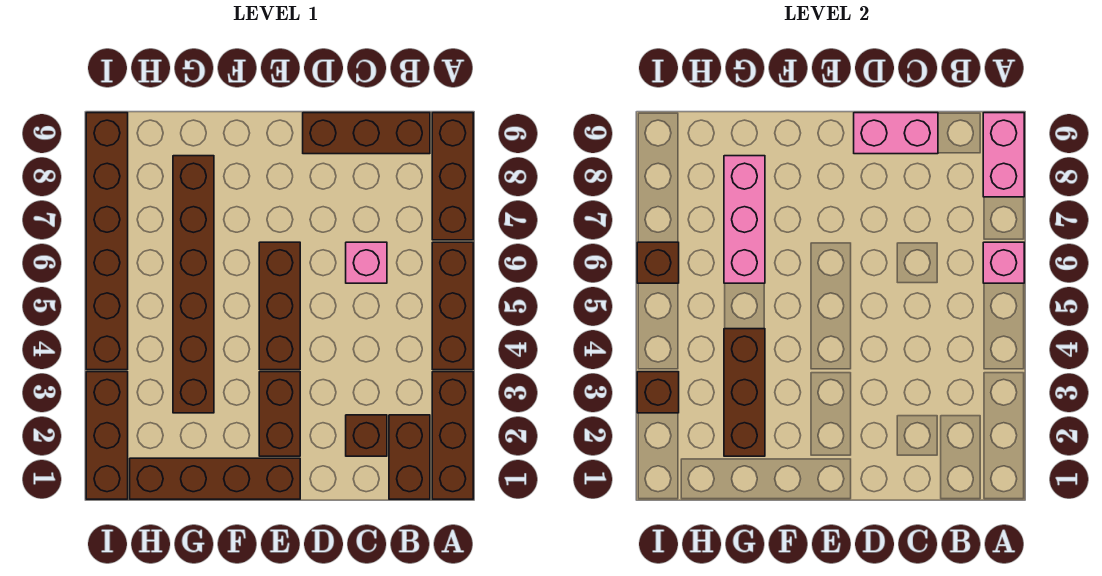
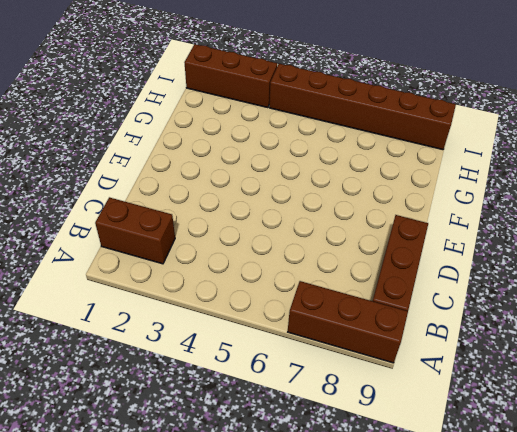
none -> brown 1x3 brick [432,372,473,499]
none -> brown 1x3 brick [432,242,473,370]
none -> brown 1x1 brick [346,415,387,456]

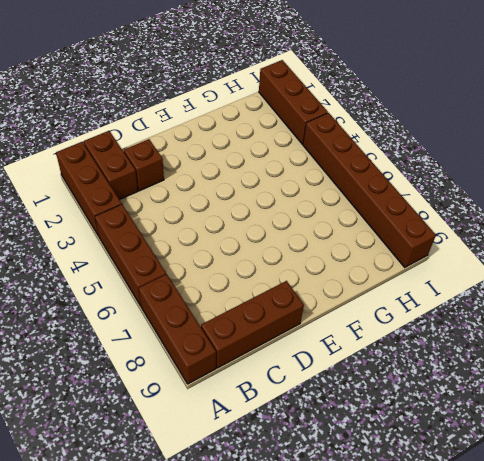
none -> pink 1x1 brick [346,242,387,283]
none -> brown 1x4 brick [130,458,300,499]
none -> brown 1x2 brick [259,372,300,456]

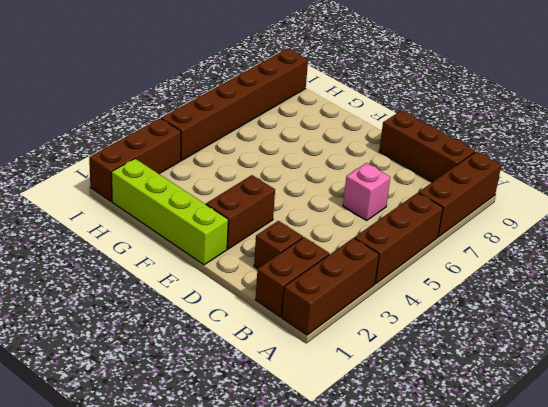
lime 1x4 brick [111,159,228,265] -> brown 1x4 brick [130,458,300,499]
none -> brown 1x3 brick [259,242,300,370]
none -> brown 1x6 brick [173,156,214,413]
none -> pink 1x1 brick [983,242,1024,283]

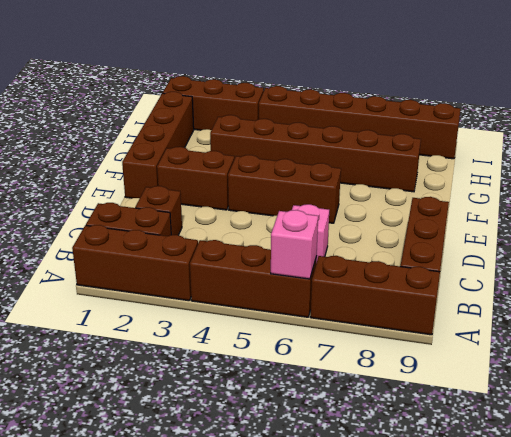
none -> pink 1x2 brick [983,113,1024,197]
none -> pink 1x2 brick [854,113,938,154]
none -> brown 1x3 brick [724,329,765,456]

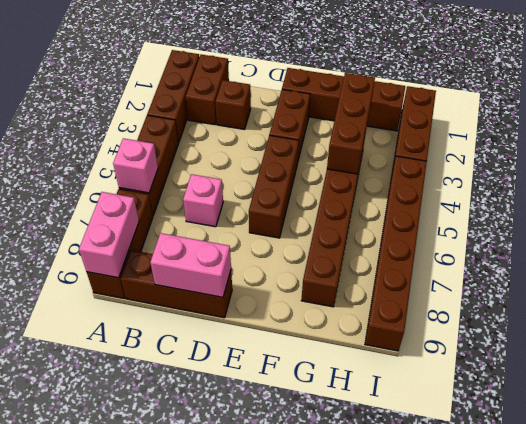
none -> pink 1x3 brick [724,156,765,283]
none -> brown 1x1 brick [637,372,679,413]
none -> brown 1x1 brick [637,242,679,283]

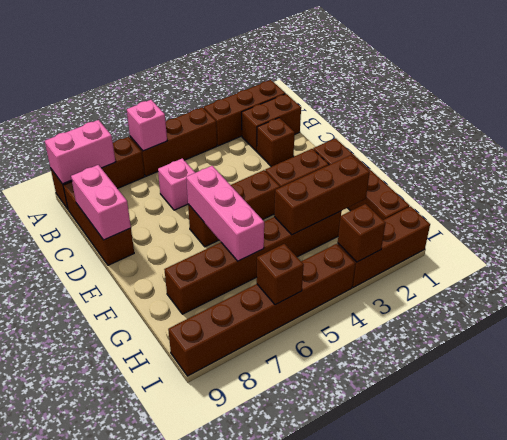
pink 1x3 brick [186,166,264,261] -> pink 1x3 brick turned to [724,156,765,283]

